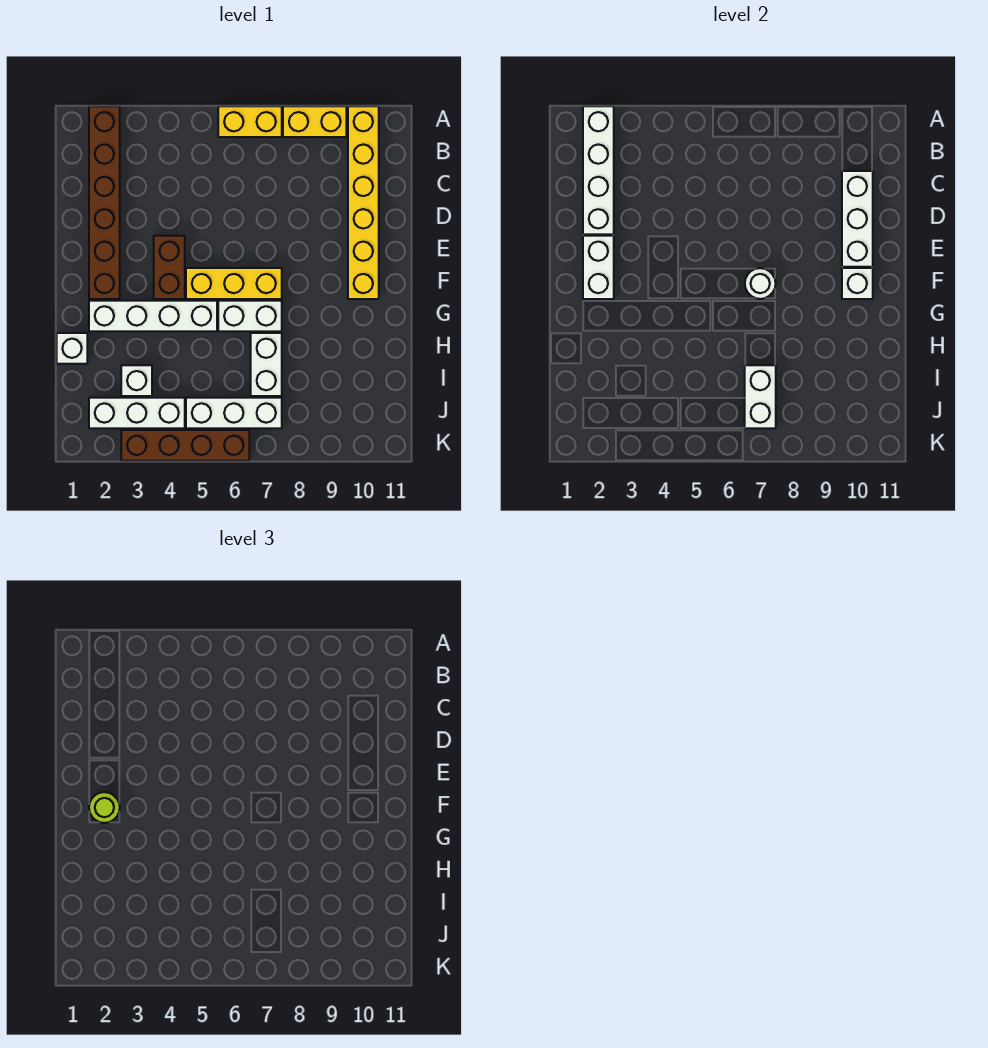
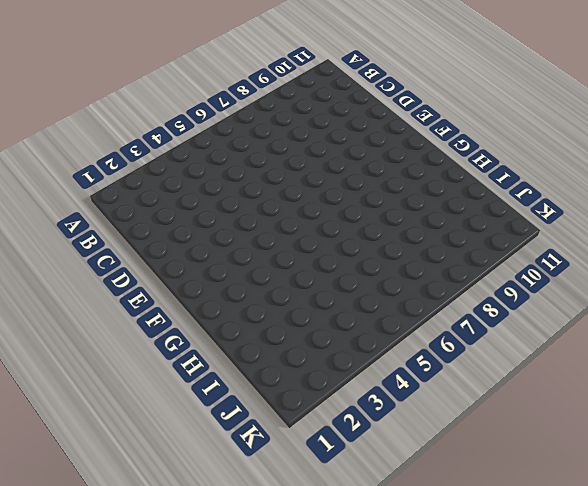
none -> brown 1x6 brick [89,106,120,299]
none -> yellow 1x2 brick [218,106,282,137]
none -> yellow 1x2 brick [283,106,346,137]

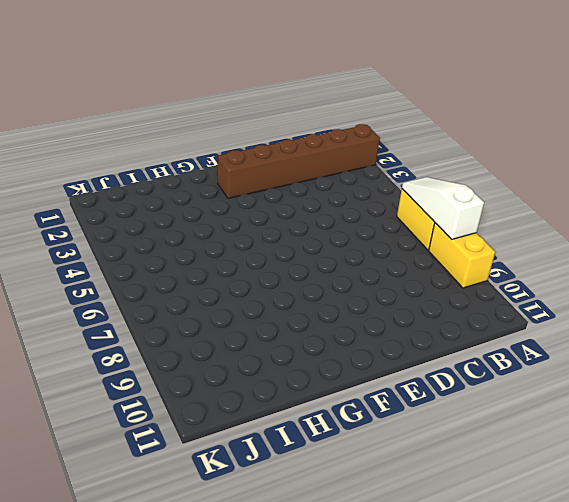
white 1x3 slope [402,177,484,239] -> none
none -> yellow 1x6 brick [348,106,379,299]
none -> brown 1x2 brick [154,236,185,299]
none -> yellow 1x3 brick [186,268,282,299]

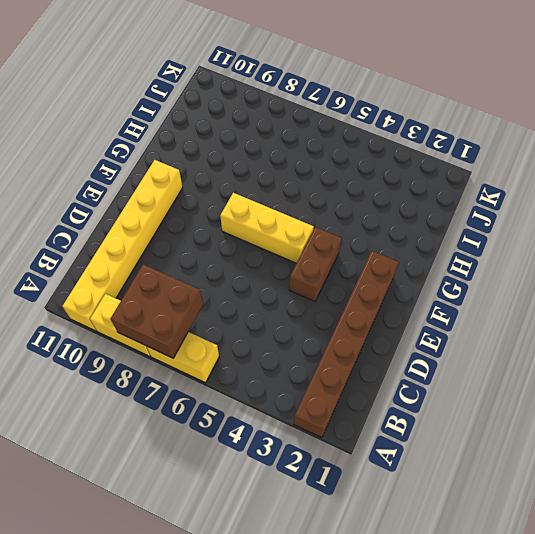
brown 2x2 brick [111,264,203,358] -> none
none -> white 1x4 brick [89,301,217,331]
none -> white 1x2 brick [218,301,282,331]
none -> white 1x1 brick [57,333,87,364]

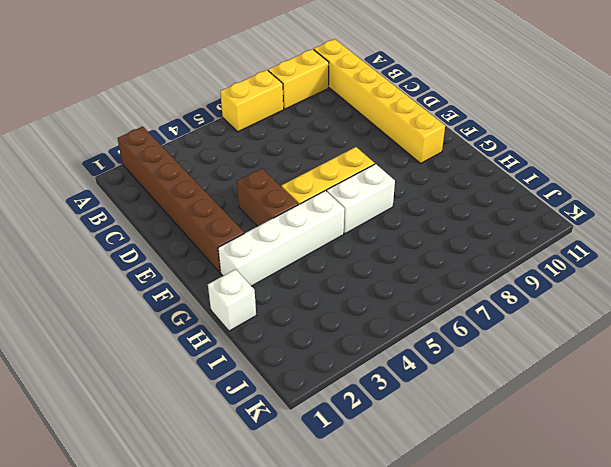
none -> white 1x2 brick [251,333,282,396]
none -> white 1x1 brick [121,365,152,396]
none -> white 1x3 brick [89,398,185,428]

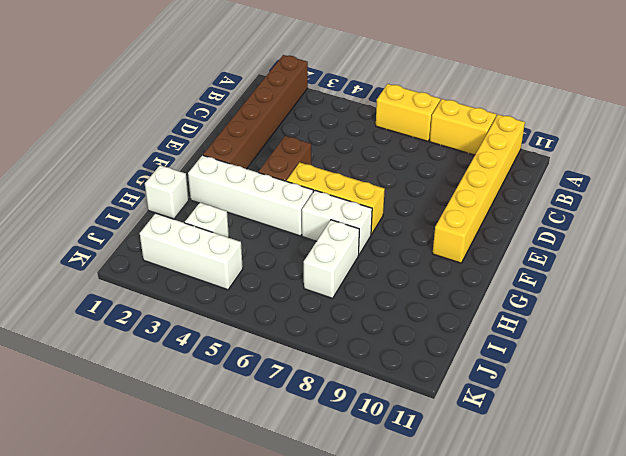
none -> white 1x3 brick [186,398,282,428]
none -> brown 1x4 brick [121,430,249,461]
none -> white 1x4 brick [583,106,614,234]

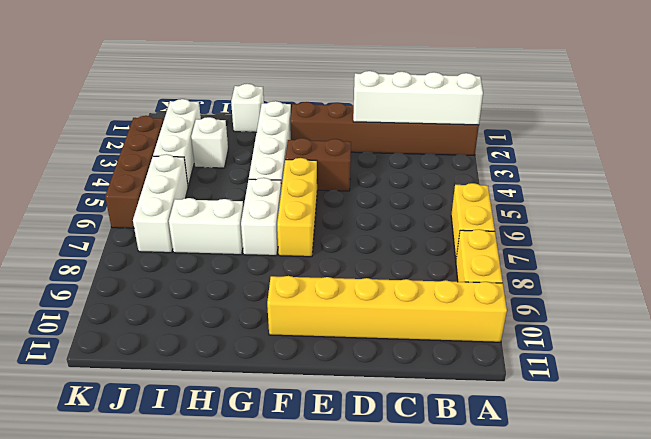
none -> white 1x3 brick [842,171,873,267]
none -> white 1x2 brick [583,236,614,299]
none -> white 1x1 round brick [745,268,776,299]

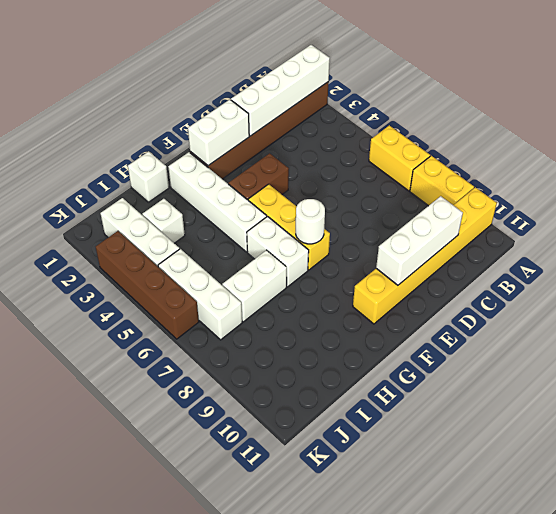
none -> white 1x1 brick [842,268,873,299]
none -> white 1x2 brick [745,365,776,428]
none -> lime 1x1 round brick [89,792,120,823]

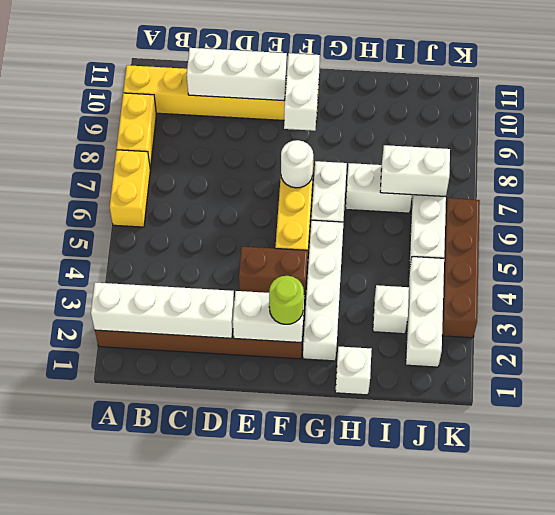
white 1x2 brick [284,53,320,131] -> white 1x1 brick [842,268,873,299]

